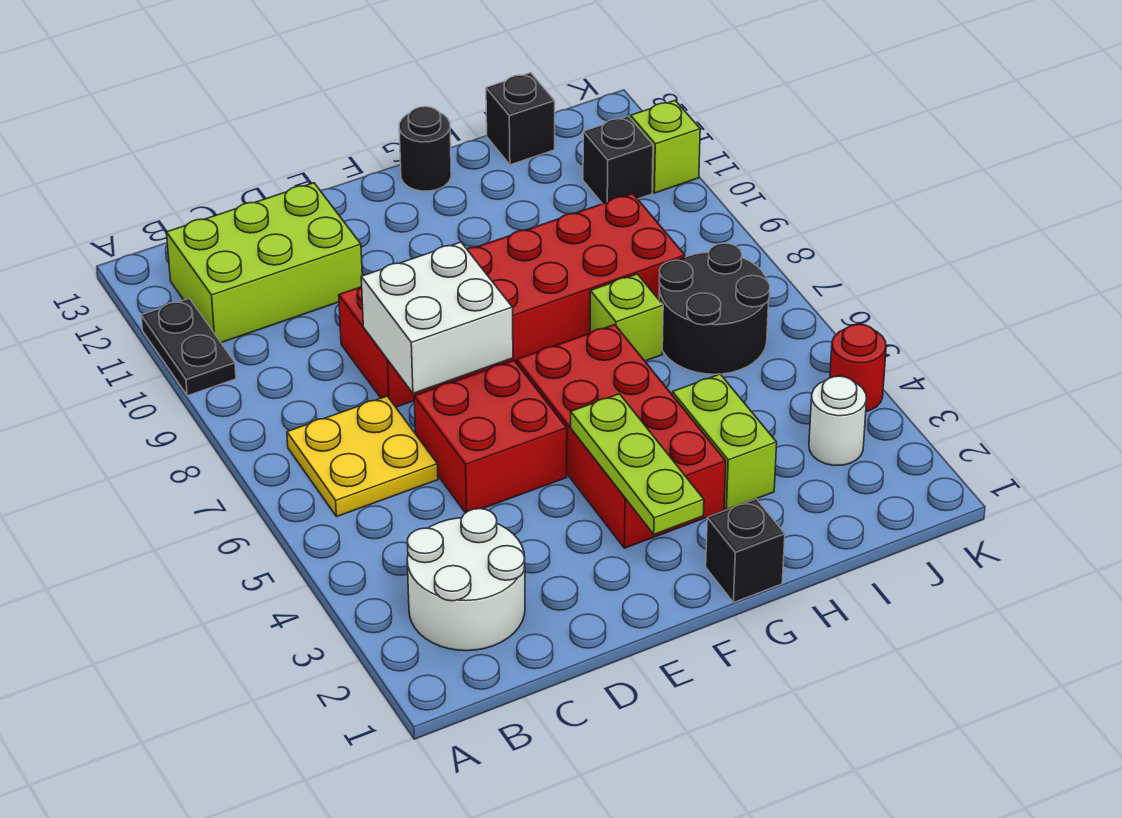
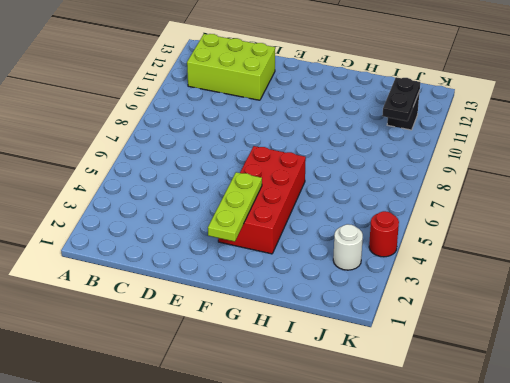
black 1x2 plate [382,77,420,121] -> black 1x2 plate moved to [141,299,236,396]
none -> white 2x2 round brick [407,509,525,651]
none -> yellow 2x2 plate [287,396,438,517]
none -> red 2x2 brick [414,360,567,513]

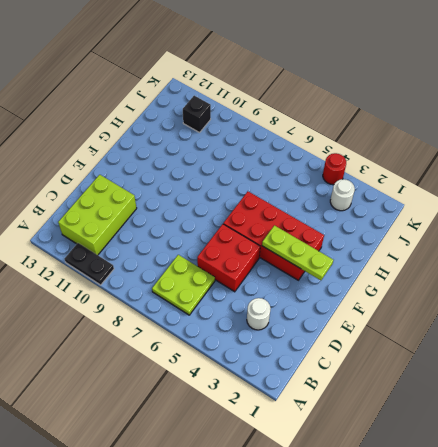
lime 2x2 plate [152,255,215,315] -> yellow 2x2 plate [287,396,438,517]
white 1x1 round brick [247,298,271,330] -> white 2x2 round brick [407,509,525,651]
none -> red 2x6 brick [339,193,685,407]
none -> black 1x1 brick [706,499,785,603]
none -> black 1x1 round brick [399,107,451,191]

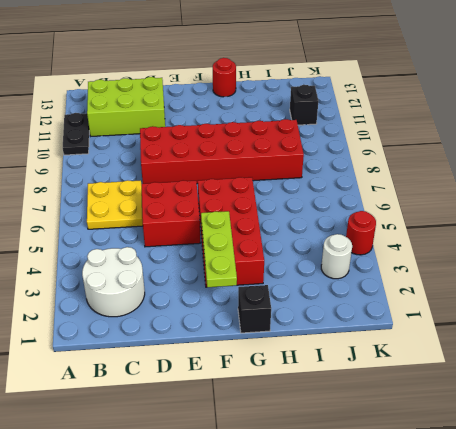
red 1x1 round brick [213,58,236,97] -> black 1x1 round brick [399,107,451,191]
none -> lime 1x2 brick [672,374,777,510]
none -> lime 1x1 brick [590,274,663,361]
none -> black 2x2 round brick [659,243,770,374]

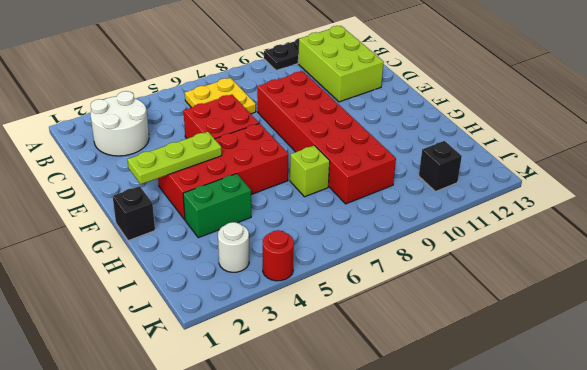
green 1x2 brick [183,174,251,238] -> lime 1x2 brick [672,374,777,510]
none -> black 1x1 round brick [399,107,451,191]
none -> black 2x2 round brick [659,243,770,374]
none -> black 1x1 brick [486,73,555,165]

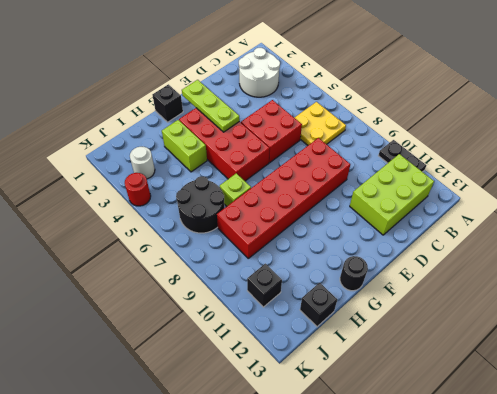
none -> lime 1x1 brick [631,101,700,193]
none -> white 2x2 brick [361,242,513,393]

